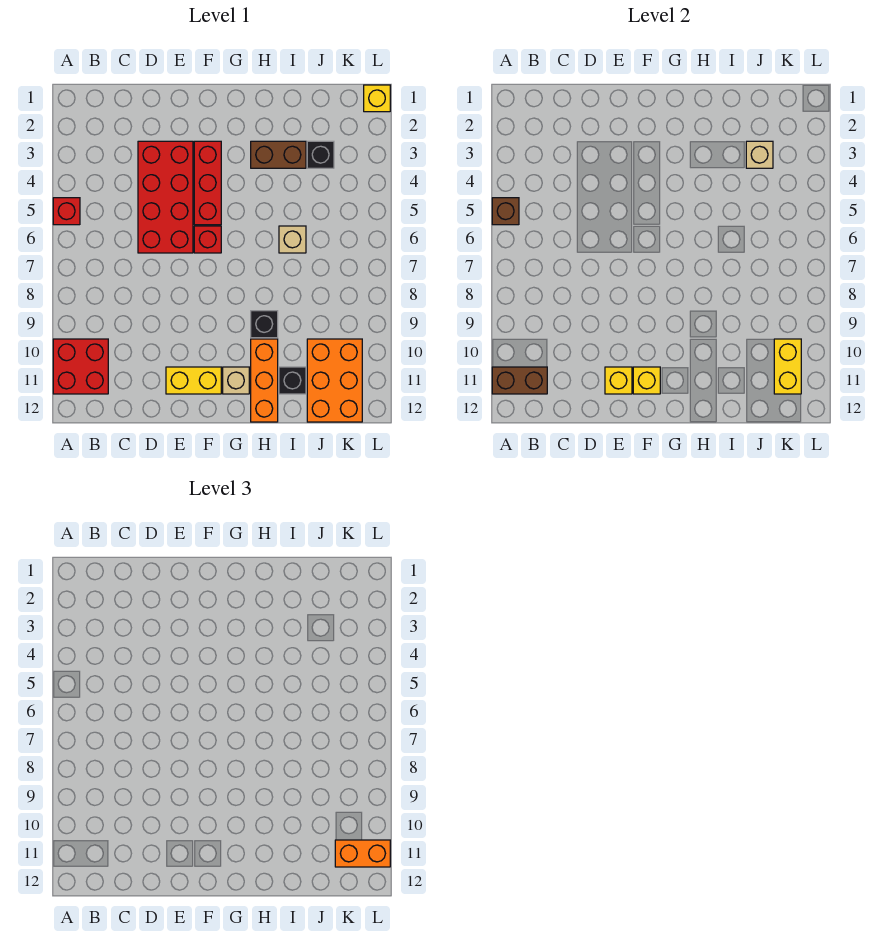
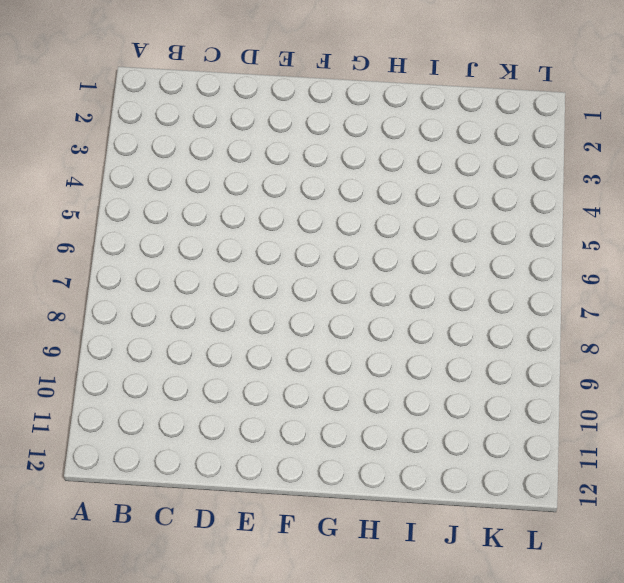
none -> red 1x1 brick [53,198,80,225]
none -> red 2x2 brick [53,339,108,394]
none -> red 2x4 brick [138,141,193,253]

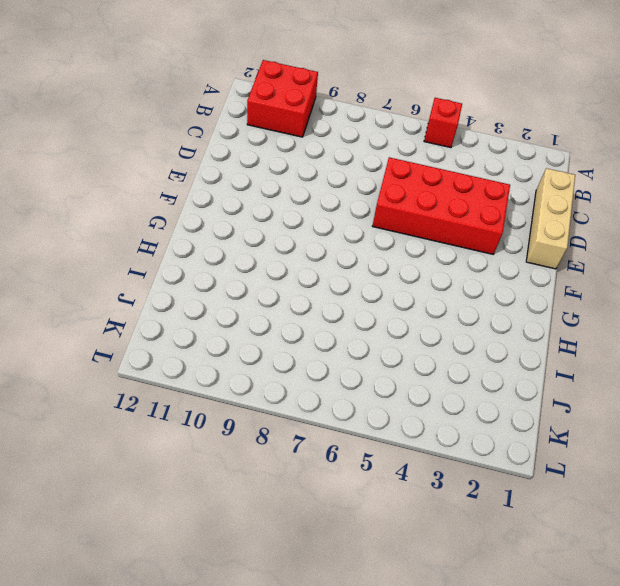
tan 1x3 brick [526,168,575,269] -> none
none -> yellow 1x2 brick [166,367,221,394]
none -> red 1x3 brick [194,141,221,225]
none -> red 1x1 brick [194,226,221,253]

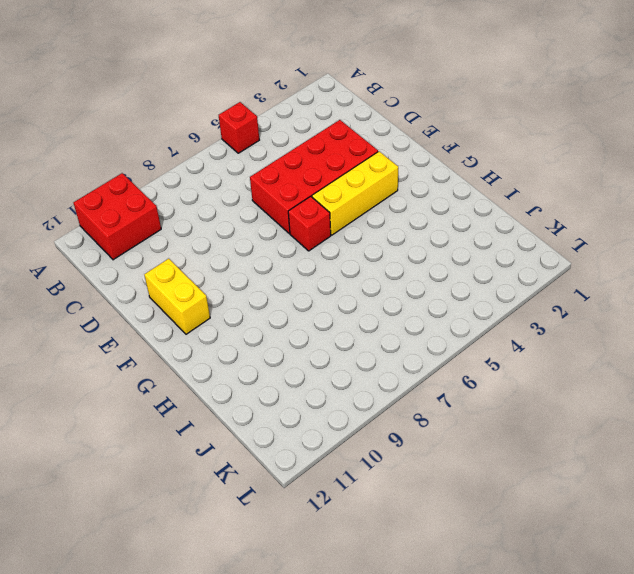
yellow 1x3 brick [312,151,398,235] -> red 1x3 brick [194,141,221,225]
none -> tan 1x1 brick [223,367,249,394]
none -> brown 1x2 brick [251,141,306,168]
none -> black 1x1 brick [251,311,278,338]

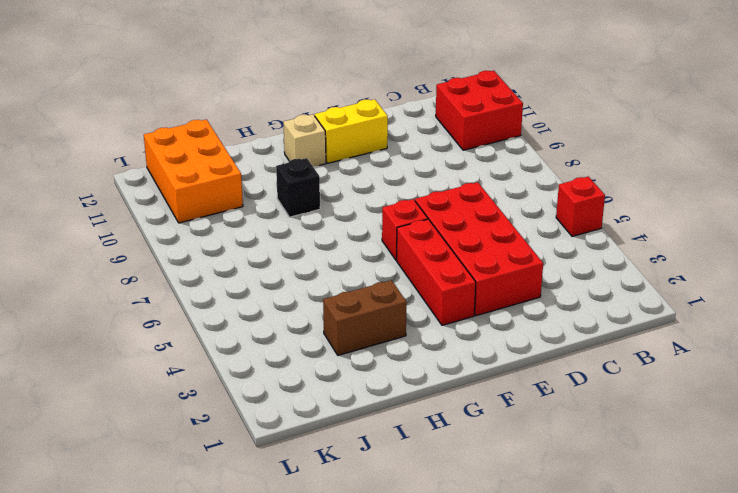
none -> orange 1x3 brick [251,339,278,422]
none -> tan 1x1 brick [279,226,306,253]
none -> black 1x1 brick [279,367,306,394]

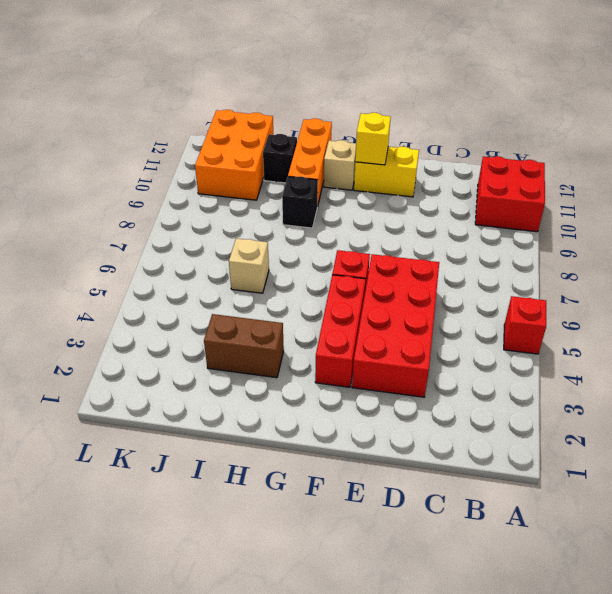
none -> black 1x1 brick [307,141,334,168]
none -> yellow 1x1 brick [364,85,390,112]
none -> brown 1x1 brick [492,198,519,225]

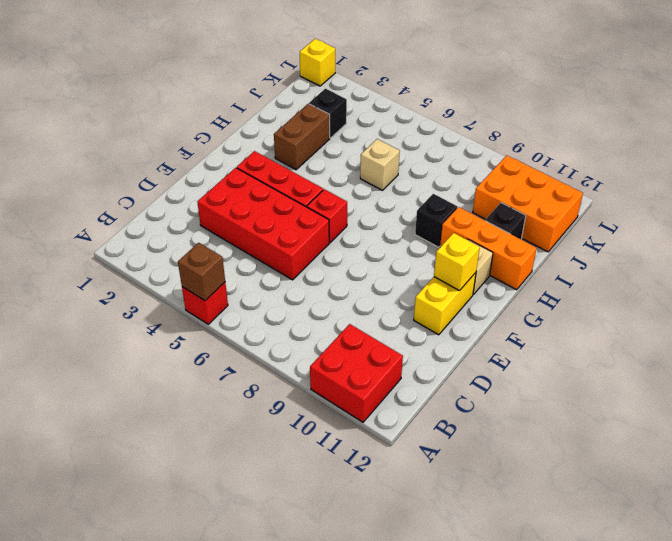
none -> brown 1x2 brick [492,367,547,394]
none -> yellow 1x1 brick [605,367,632,394]
none -> tan 1x1 brick [746,141,773,168]

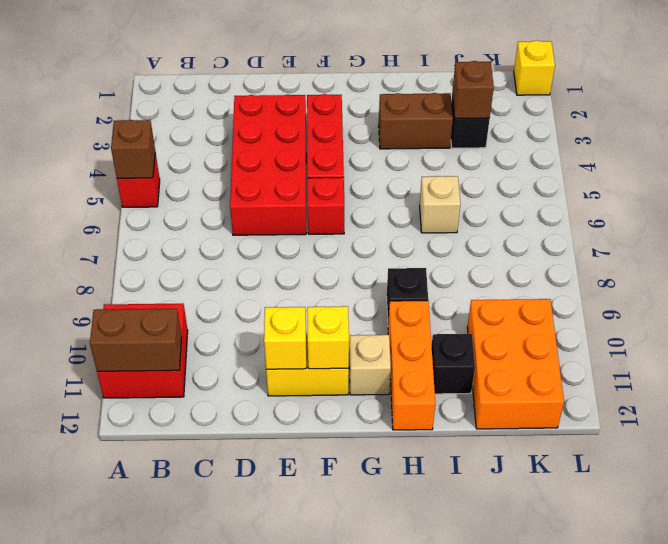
brown 1x1 brick [452,61,494,119] -> tan 1x1 brick [746,141,773,168]
none -> yellow 1x2 brick [774,339,801,394]
none -> orange 1x2 brick [335,840,390,867]

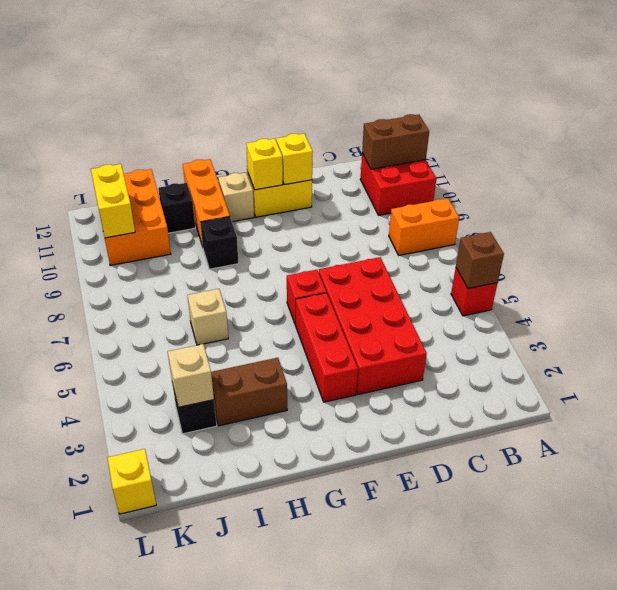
orange 1x2 brick [389,198,459,255] -> orange 1x2 brick moved to [335,840,390,867]

